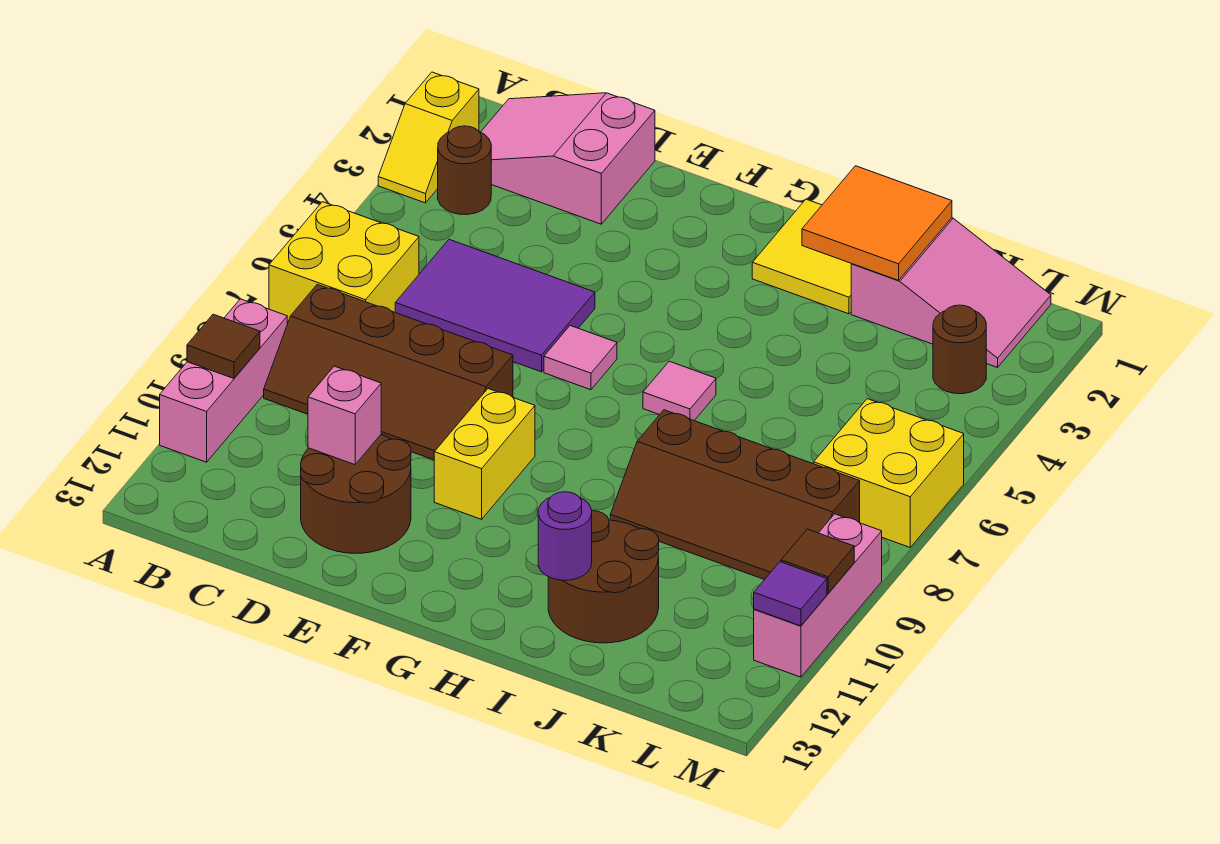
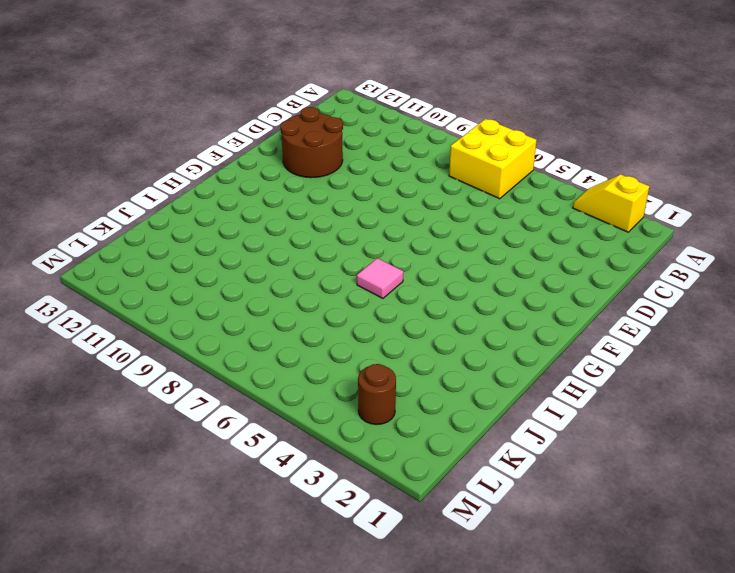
none -> pink 1x3 brick [160,299,287,462]
none -> pink 2x3 slope [481,93,655,224]
none -> brown 1x1 round brick [438,126,491,215]

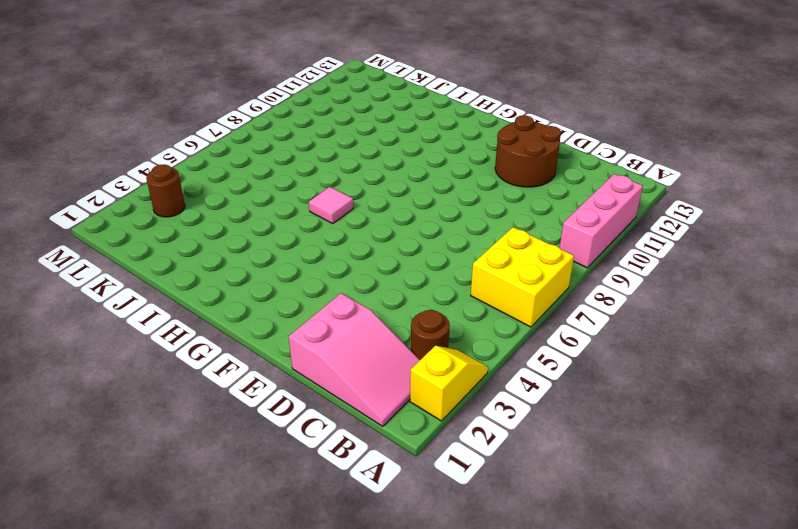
none -> brown 2x4 slope [264,284,513,460]
none -> purple 2x3 tile [395,240,595,372]
none -> pink 1x1 tile [544,326,617,390]

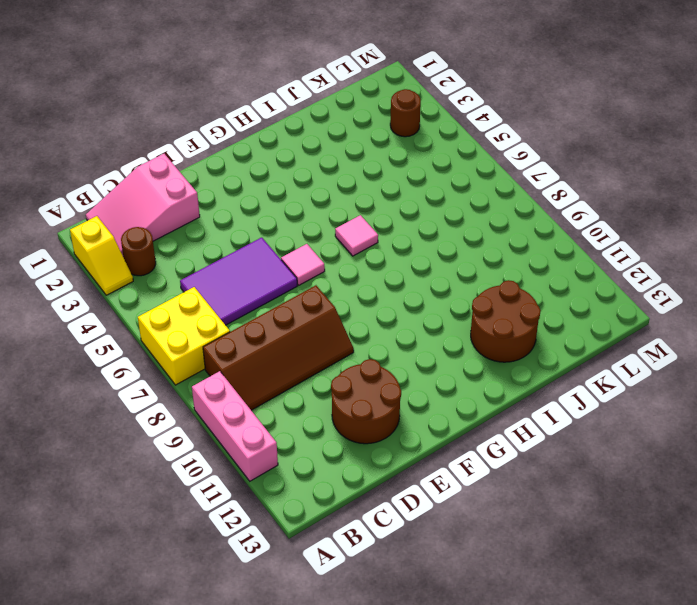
none -> yellow 1x2 brick [434,389,535,519]
none -> yellow 2x2 tile [752,199,851,314]
none -> brown 2x4 slope [610,410,860,580]

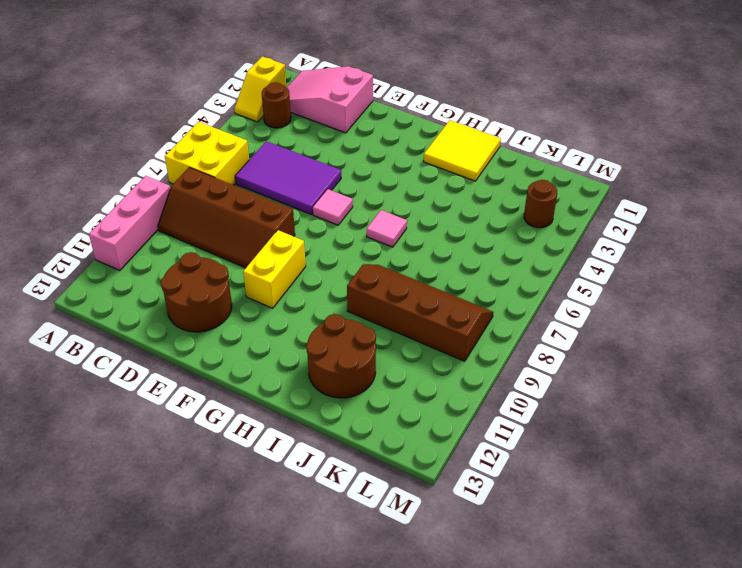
brown 2x4 slope [347,264,493,361] -> brown 2x4 slope turned to [610,410,860,580]
none -> pink 2x3 slope [851,218,1051,368]
none -> yellow 2x2 brick [814,399,964,547]
none -> pink 1x3 brick [754,514,882,677]

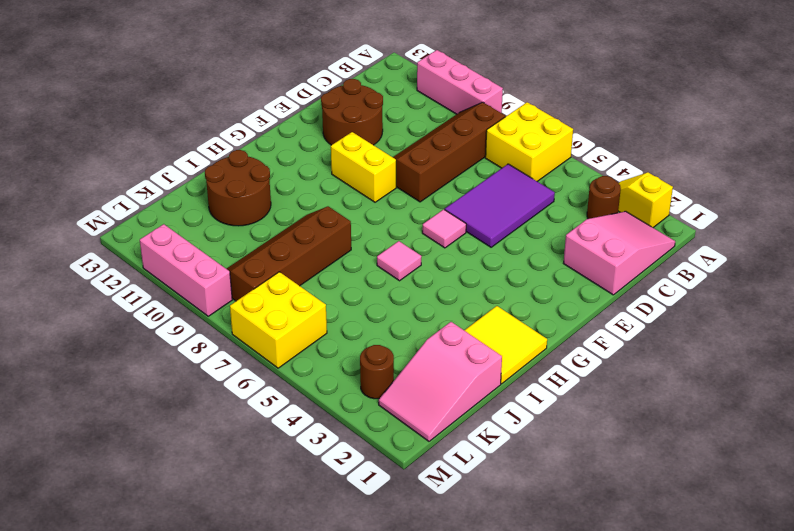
none -> brown 1x1 tile [187,314,260,378]
none -> pink 1x1 brick [308,366,381,465]
none -> orange 2x2 tile [802,166,952,280]

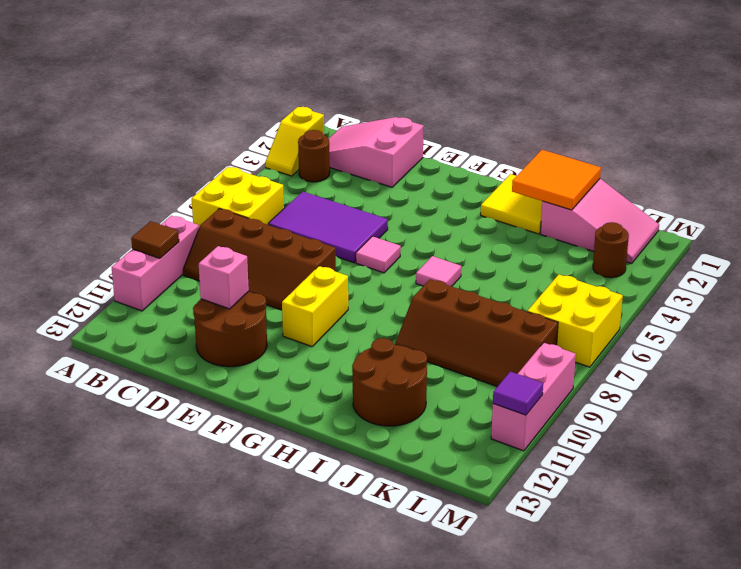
none -> purple 1x1 round brick [538,492,592,580]
none -> brown 1x1 tile [781,529,854,593]

